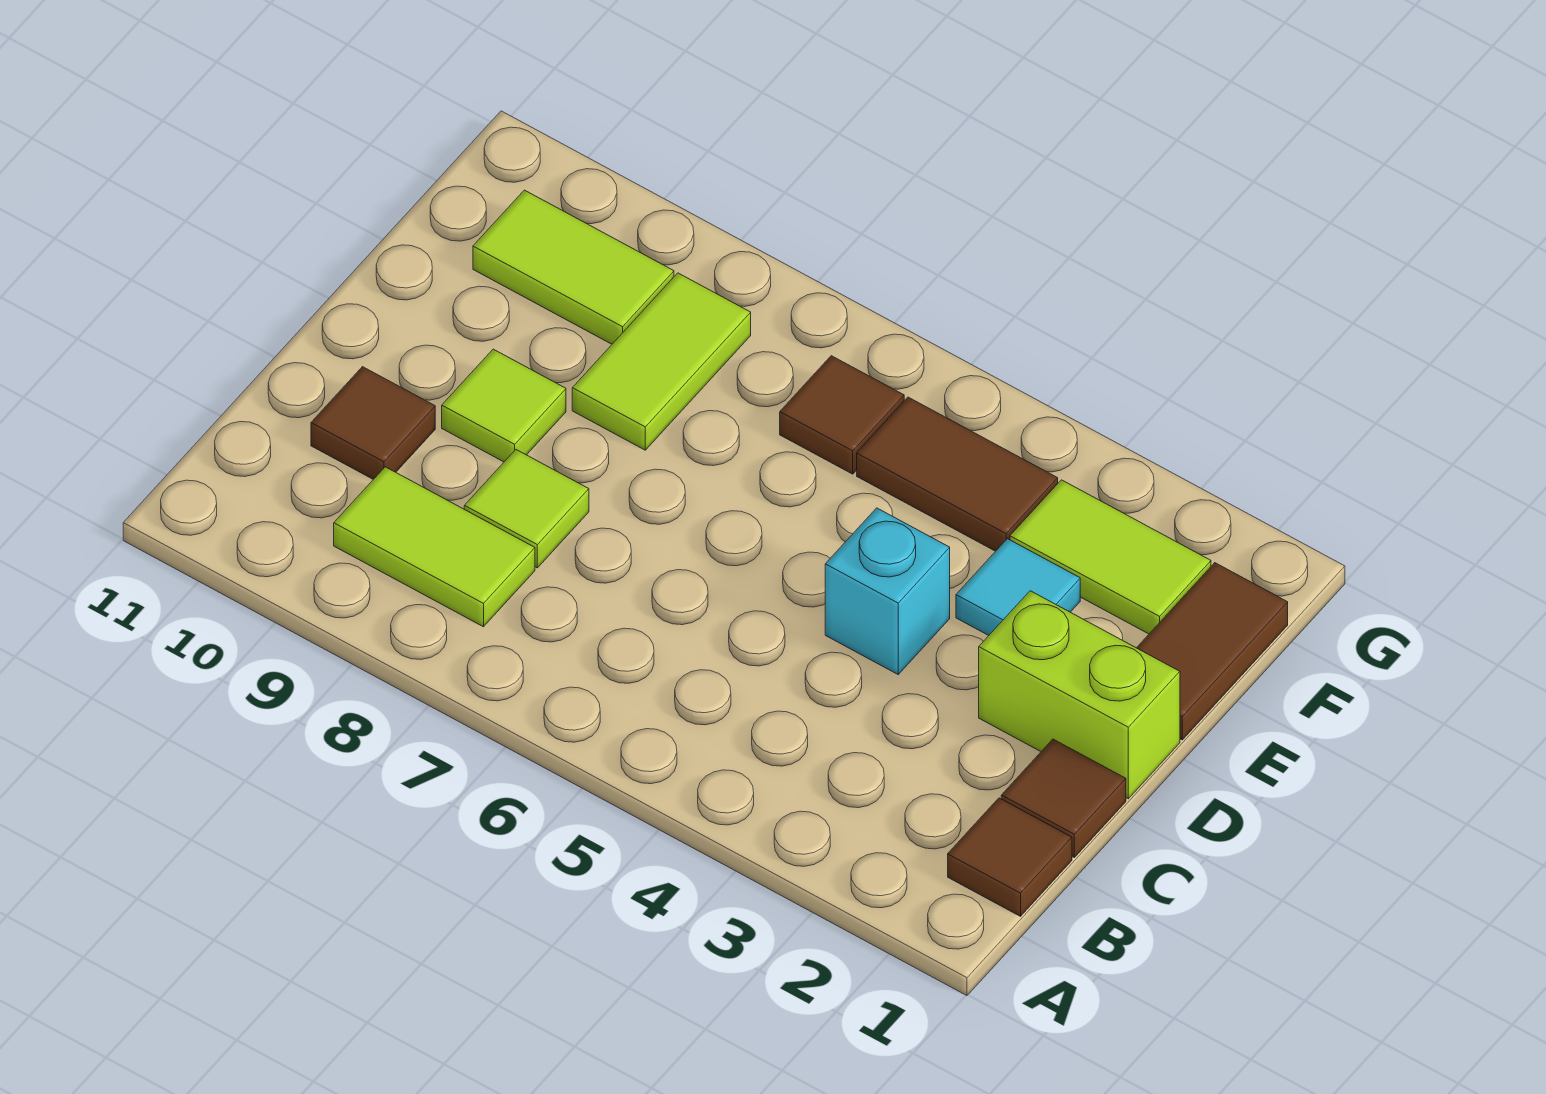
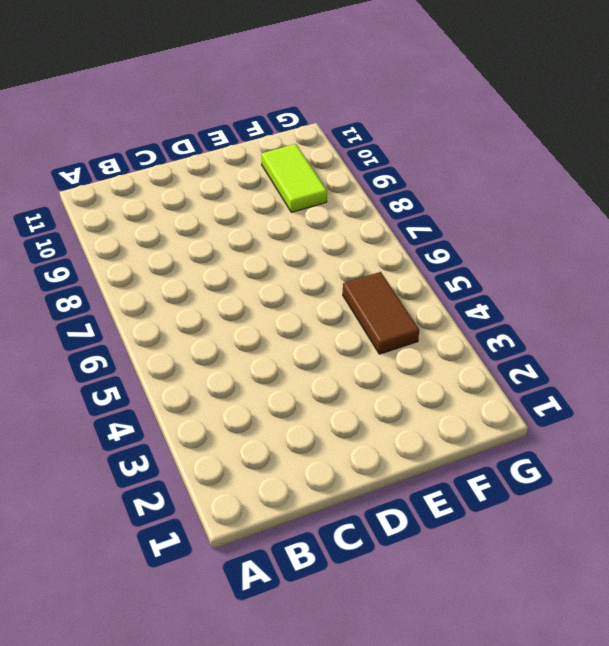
none -> brown 1x1 tile [948,798,1072,916]
none -> lime 1x2 tile [334,467,535,627]
none -> brown 1x1 tile [1001,739,1126,857]

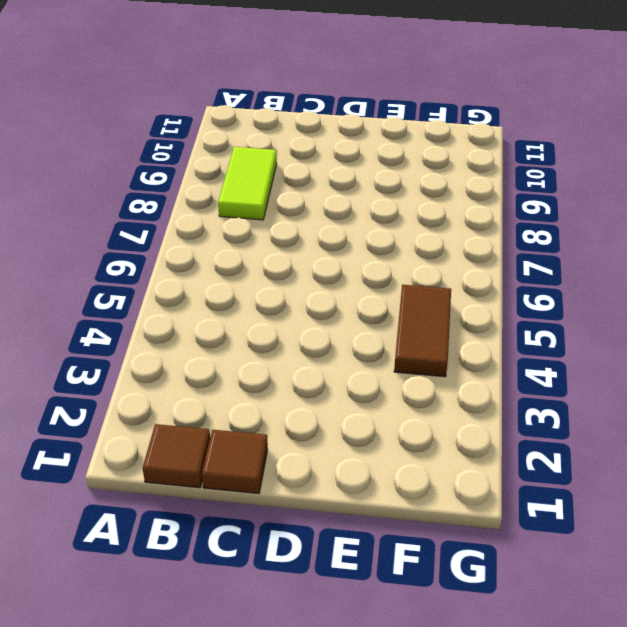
none -> lime 1x1 tile [464,450,589,568]
none -> brown 1x1 tile [311,367,435,479]
none -> lime 1x2 brick [979,591,1180,799]

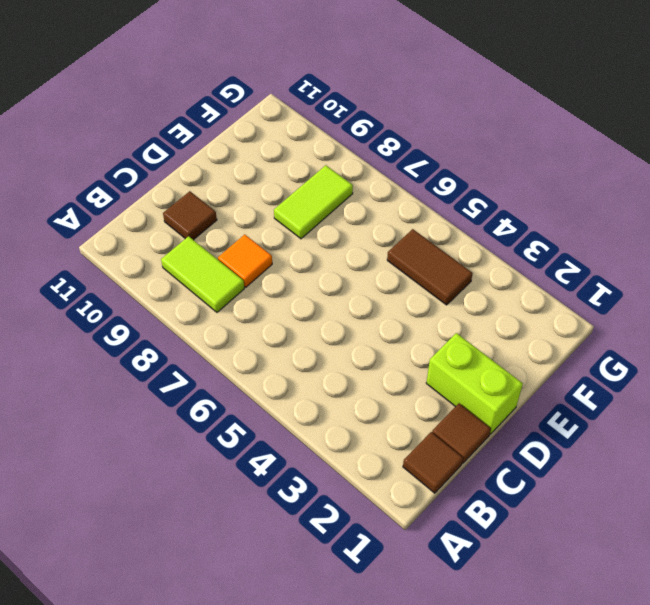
orange 1x1 tile [218,235,272,287] -> lime 1x1 tile [464,450,589,568]
none -> cyan 1x1 brick [825,508,950,674]
none -> lime 1x1 tile [442,349,566,462]
none -> brown 1x2 tile [1137,563,1288,740]

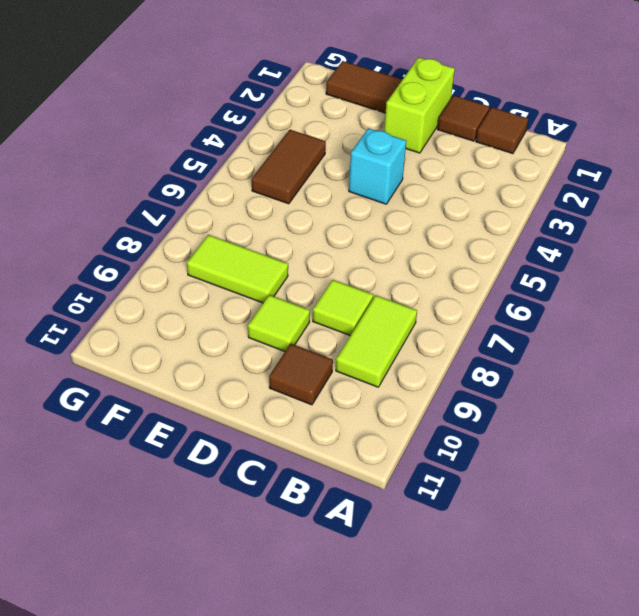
none -> cyan 1x1 tile [956,539,1080,635]
none -> lime 1x2 tile [1010,480,1211,634]
none -> brown 1x1 tile [780,356,904,474]

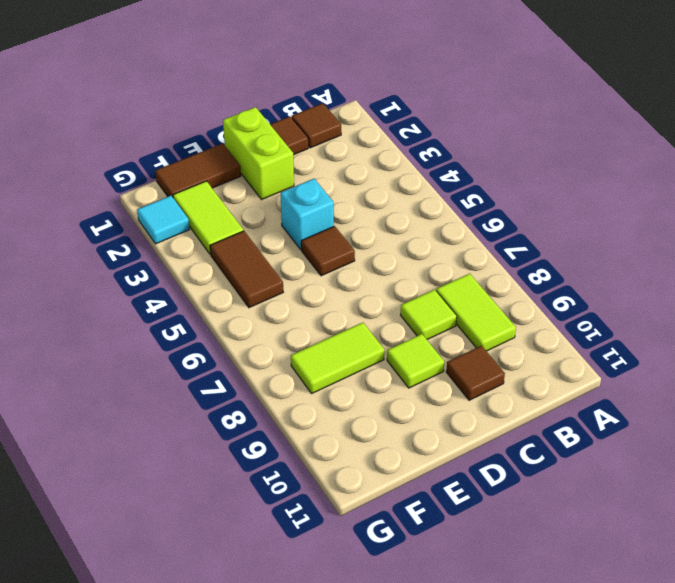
brown 1x1 tile [301,226,355,276] -> brown 1x1 tile moved to [780,356,904,474]
cyan 1x1 tile [137,196,190,244] -> cyan 1x1 tile moved to [956,539,1080,635]
none -> lime 1x2 tile [473,190,674,344]

